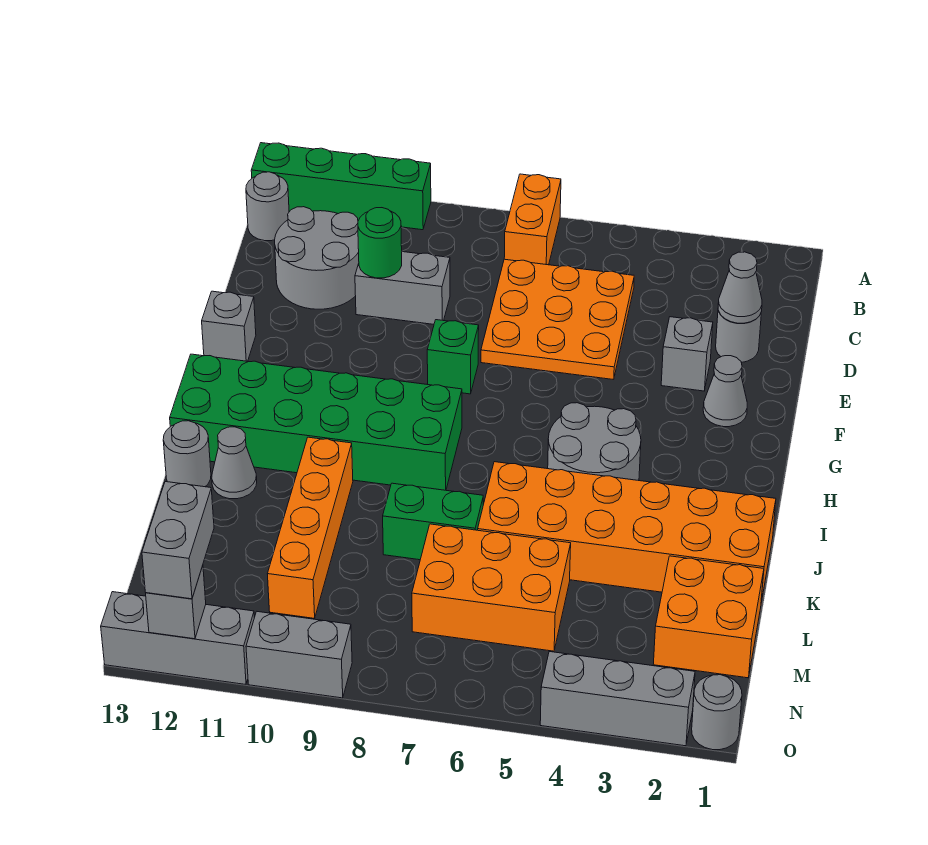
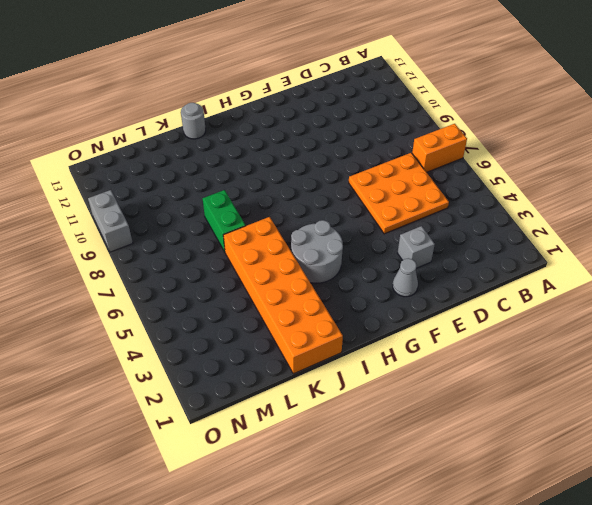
none -> green 1x4 brick [251,143,431,230]
none -> grey 1x1 round brick [246,172,289,241]
none -> grey 2x2 round brick [275,207,359,309]

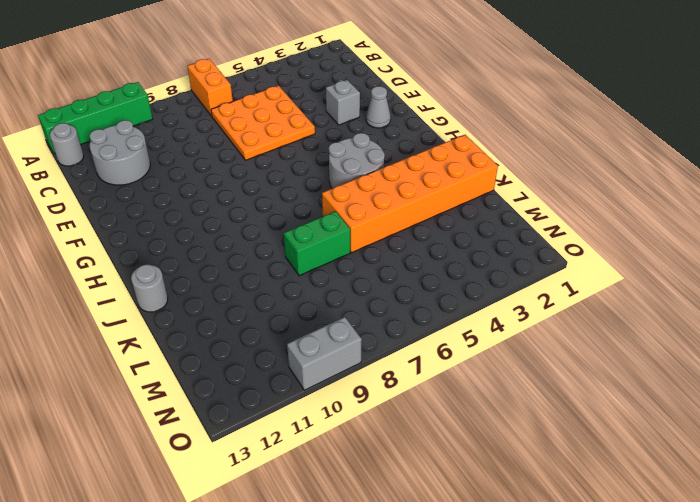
none -> grey 1x1 round brick [716,311,761,363]
none -> grey 1x2 brick [355,252,450,324]
none -> green 1x1 brick [427,320,479,394]

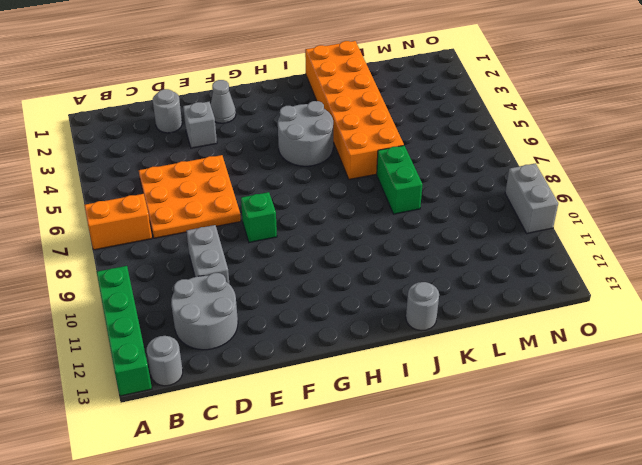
none -> grey 1x1 brick [202,291,256,361]
none -> green 2x6 brick [170,354,462,490]
none -> orange 1x4 brick [268,437,353,618]

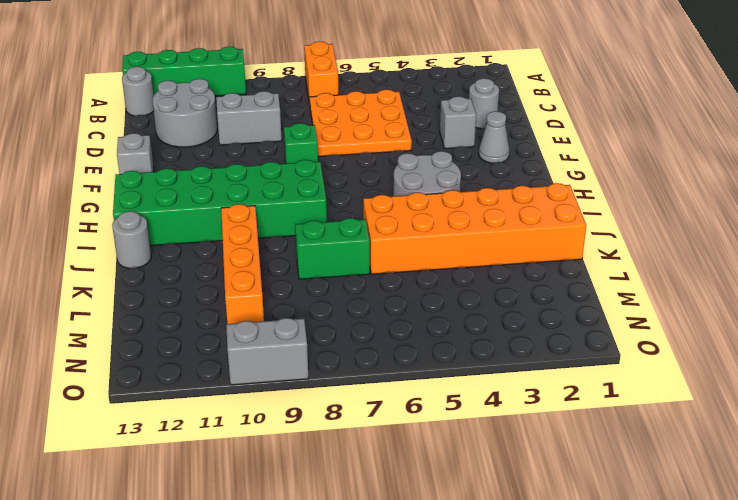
none -> grey 1x1 cone [212,427,257,499]
none -> orange 2x2 brick [653,556,764,678]
none -> orange 2x3 brick [412,524,571,651]

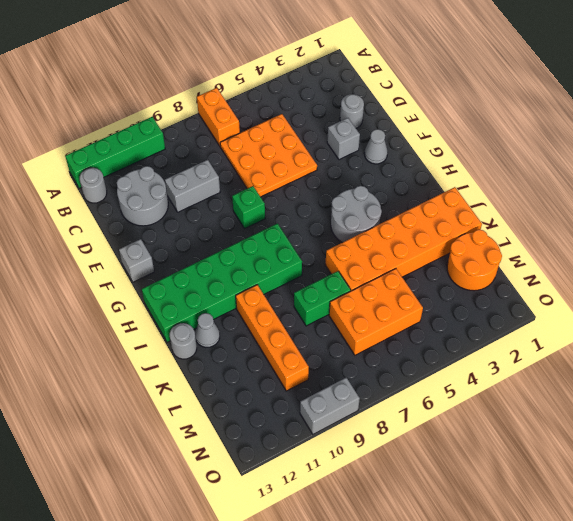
orange 2x2 round brick [447,230,502,291] -> orange 2x2 brick [653,556,764,678]
none -> grey 1x1 round brick [692,675,742,750]
none -> grey 1x3 brick [540,652,695,746]
none -> grey 1x3 brick [101,592,254,685]

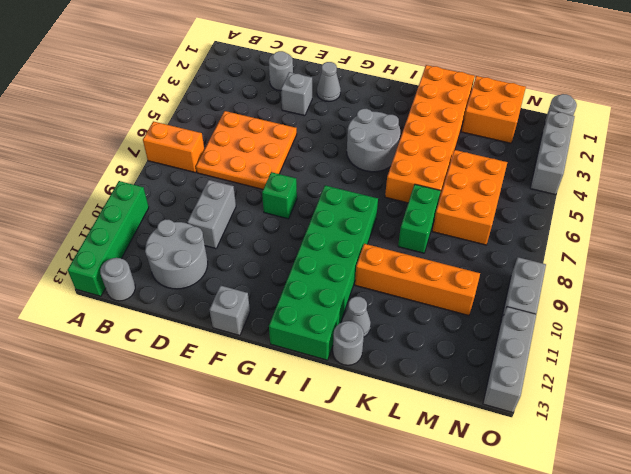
none -> grey 1x1 cone [718,252,762,323]
none -> green 1x1 round brick [358,208,402,278]
none -> grey 1x1 brick [146,566,206,639]

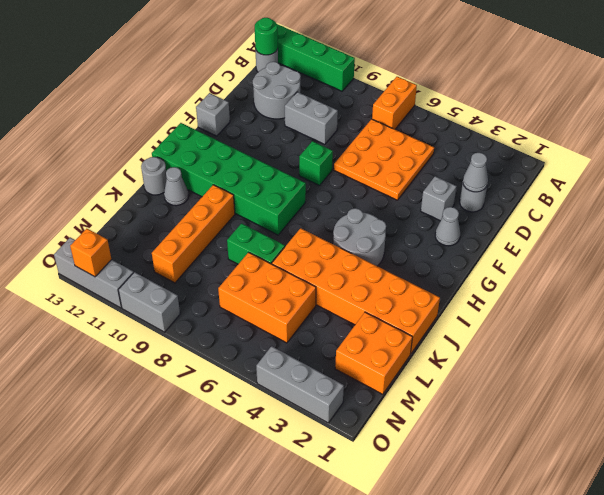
green 1x1 round brick [255,18,278,55] -> green 1x1 round brick moved to [358,208,402,278]
orange 1x1 brick [70,229,112,277] -> grey 1x1 brick [146,566,206,639]
none -> grey 1x1 round brick [692,675,742,750]
none -> grey 1x2 brick [142,482,214,599]

